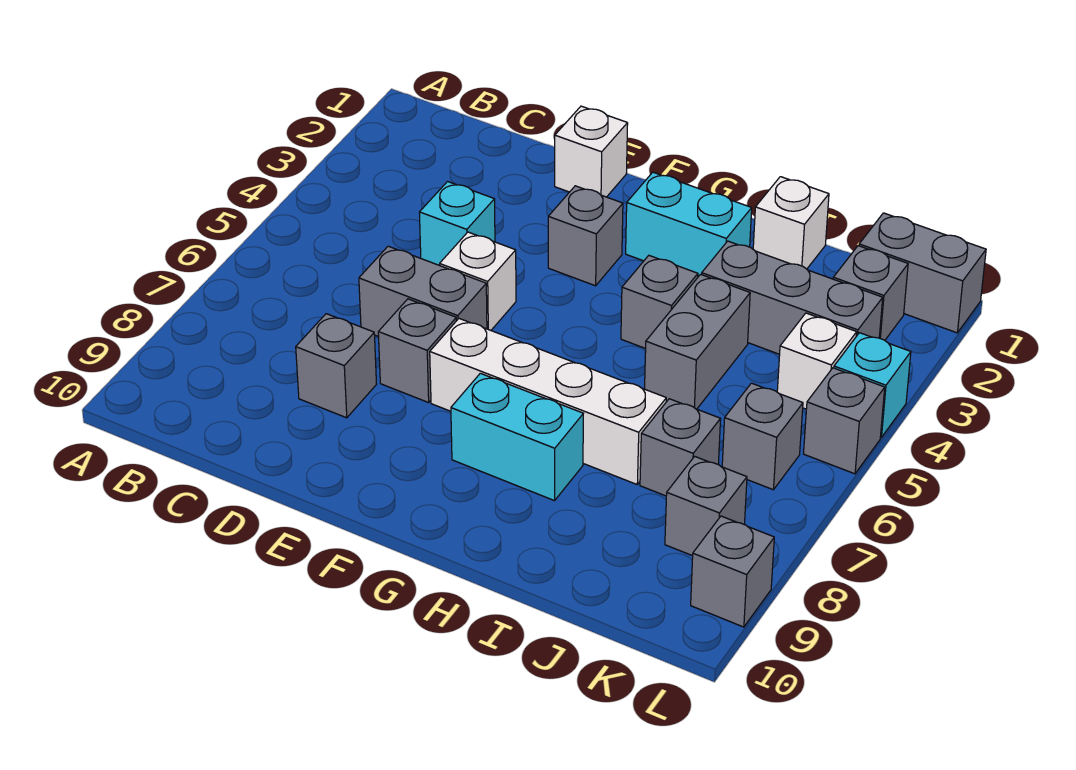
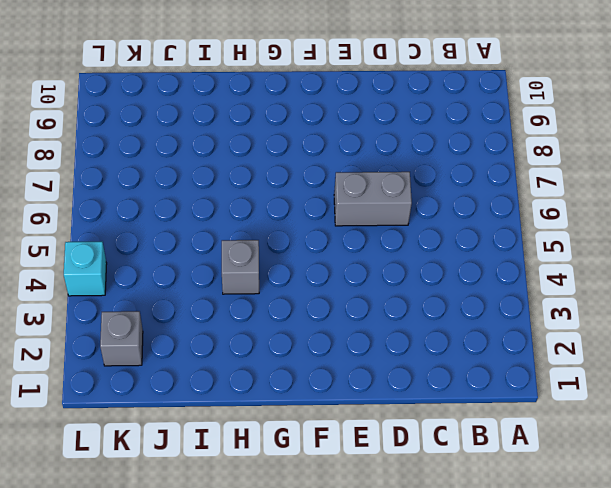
none -> cyan 1x1 brick [419,182,495,265]
none -> grey 1x1 brick [296,314,376,418]
none -> white 1x1 brick [555,106,628,197]

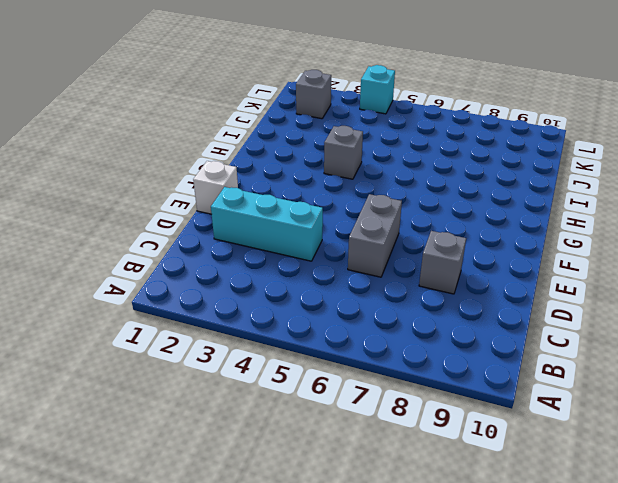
cyan 1x3 brick [211,187,323,261] -> cyan 1x1 brick [419,182,495,265]
none -> white 1x1 brick [440,232,516,330]
none -> grey 1x1 brick [378,299,456,403]
none -> grey 1x1 brick [548,186,623,286]

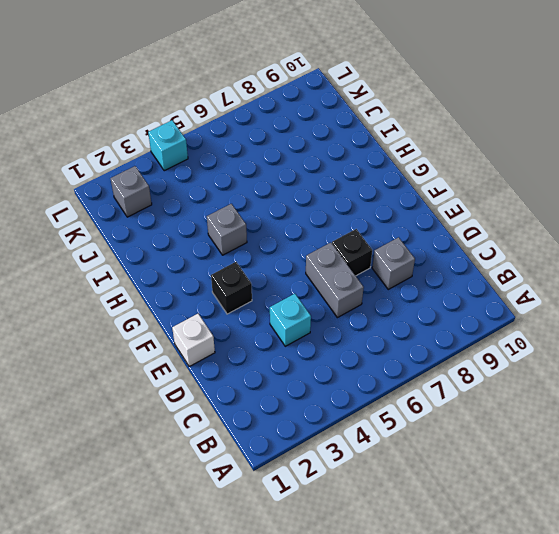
black 1x1 brick [332,229,372,276] -> grey 1x1 brick [378,299,456,403]
black 1x1 brick [211,262,252,314] -> grey 1x1 brick [548,186,623,286]
none -> white 1x1 brick [440,232,516,330]
none -> white 1x4 brick [430,319,666,484]
none -> cyan 1x2 brick [626,172,752,277]

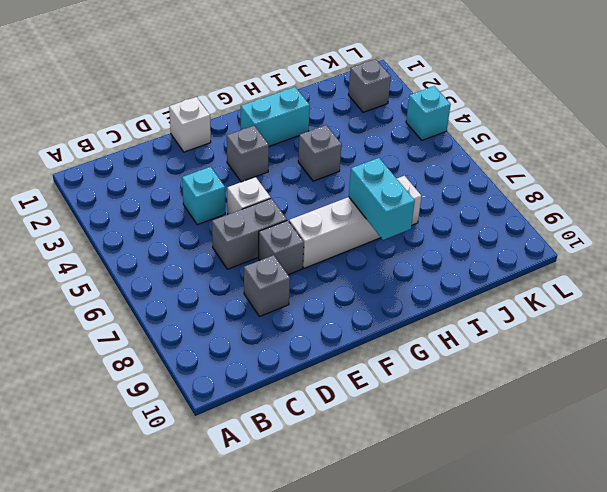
cyan 1x2 brick [349,158,415,240] -> cyan 1x2 brick turned to [451,373,583,501]
none -> white 1x1 brick [753,177,829,269]
none -> grey 1x3 brick [702,241,883,354]
none -> grey 1x2 brick [645,274,750,409]

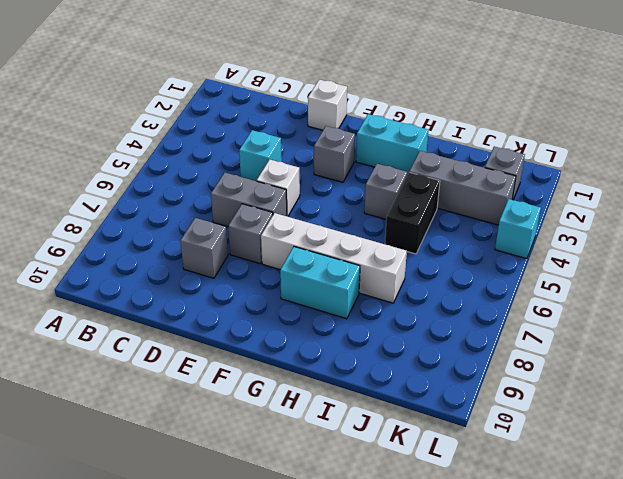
black 1x2 brick [385,172,440,254] -> grey 1x2 brick [645,274,750,409]
none -> white 1x1 brick [753,177,829,269]
none -> grey 1x1 brick [640,399,721,496]
none -> grey 1x2 brick [859,213,986,333]

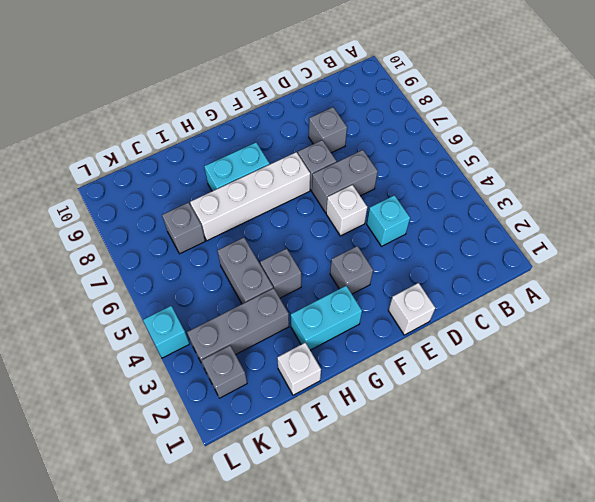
none -> grey 1x2 brick [859,213,986,333]
none -> white 1x1 brick [777,313,857,409]
none -> grey 1x1 brick [722,383,803,490]

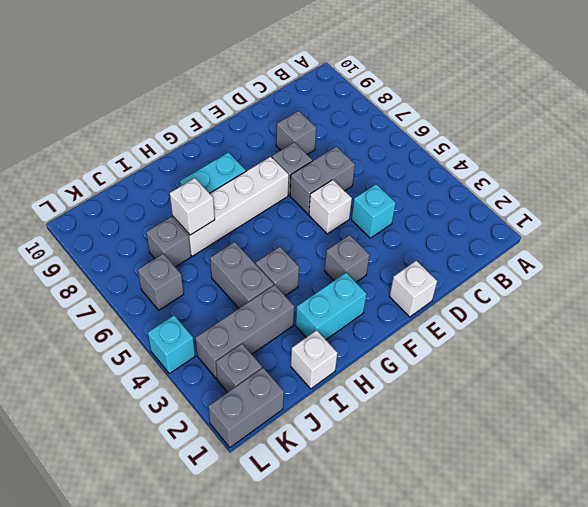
white 1x1 brick [170,178,215,235] -> white 1x1 brick moved to [777,313,857,409]
none -> grey 1x1 brick [665,456,747,556]
none -> grey 1x1 brick [804,368,885,474]
none -> grey 1x1 brick [691,516,774,627]

